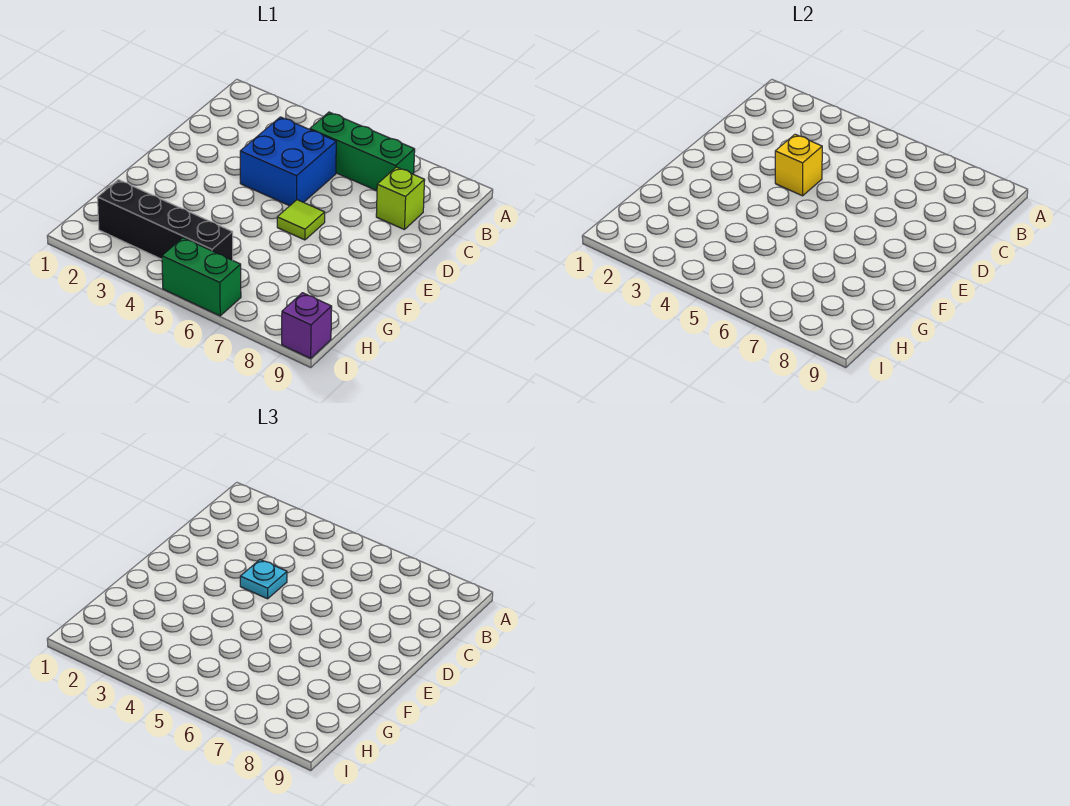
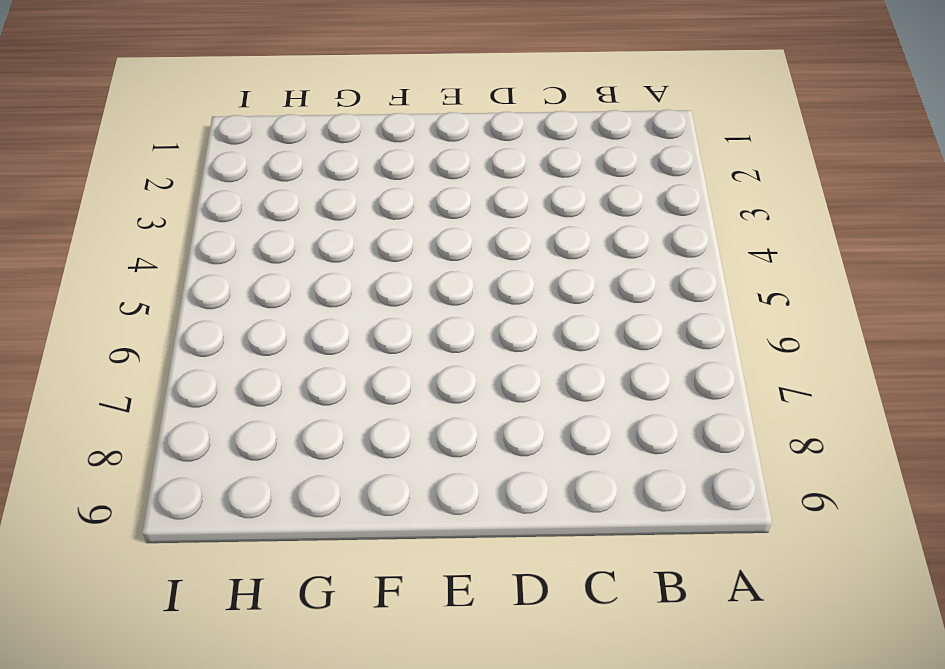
none -> green 1x3 brick [310,112,415,191]
none -> blue 2x2 brick [240,117,336,206]

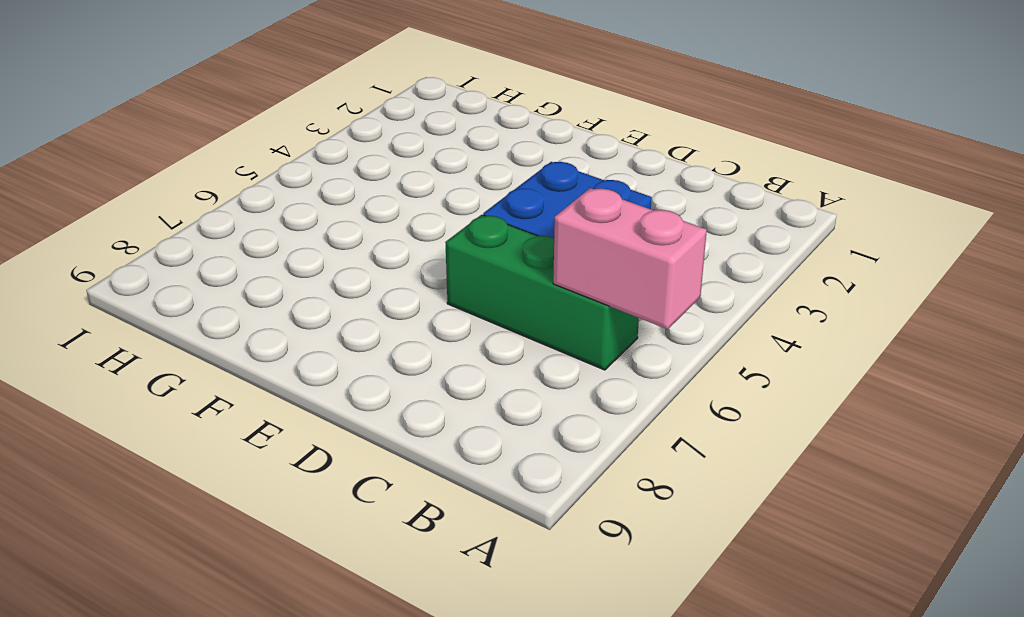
pink 1x2 brick [553,188,707,329] -> none
green 1x3 brick [445,215,639,370] -> green 1x3 brick turned to [310,112,415,191]
none -> lime 1x1 brick [376,167,425,230]
none -> lime 1x1 tile [277,200,325,240]

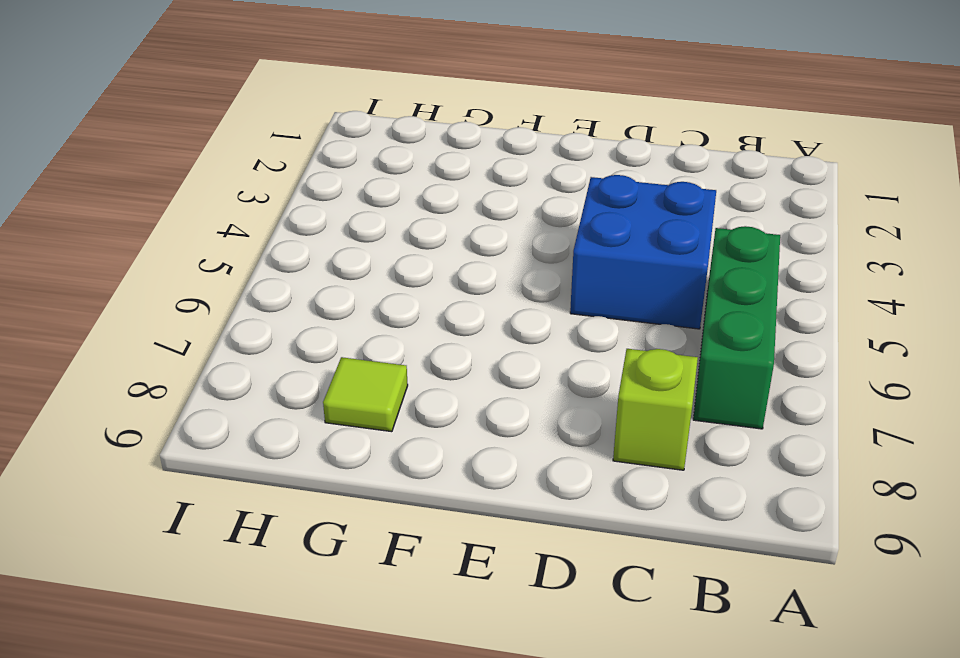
lime 1x1 tile [323,357,408,432] -> lime 1x1 tile moved to [277,200,325,240]
none -> black 1x4 brick [97,180,233,260]
none -> green 1x2 brick [162,238,241,316]

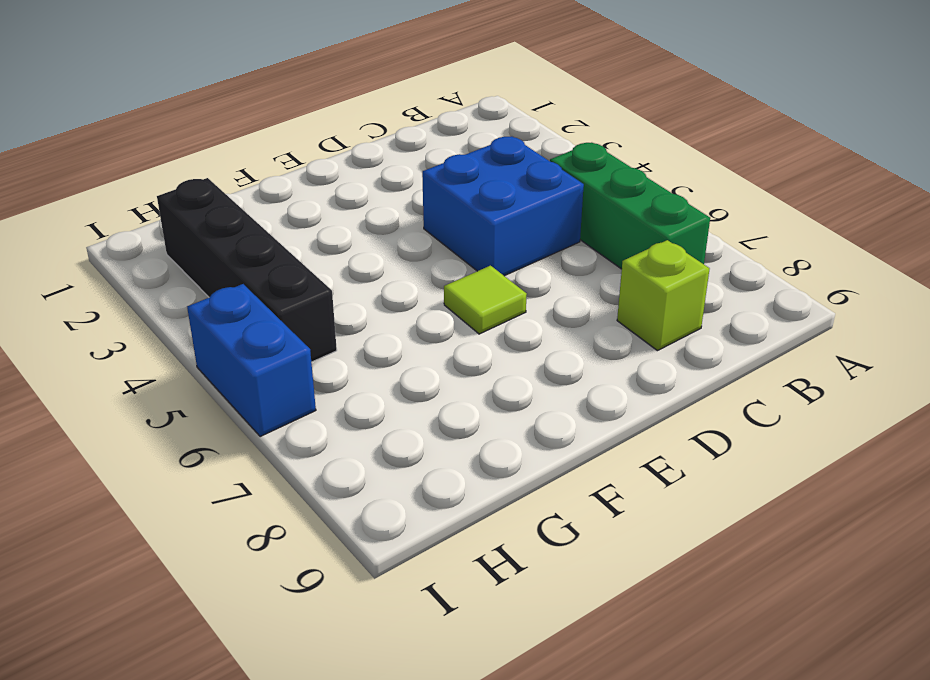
blue 1x2 brick [187,284,316,437] -> green 1x2 brick [162,238,241,316]
none -> purple 1x1 brick [282,293,332,358]
none -> yellow 1x1 brick [775,134,822,196]

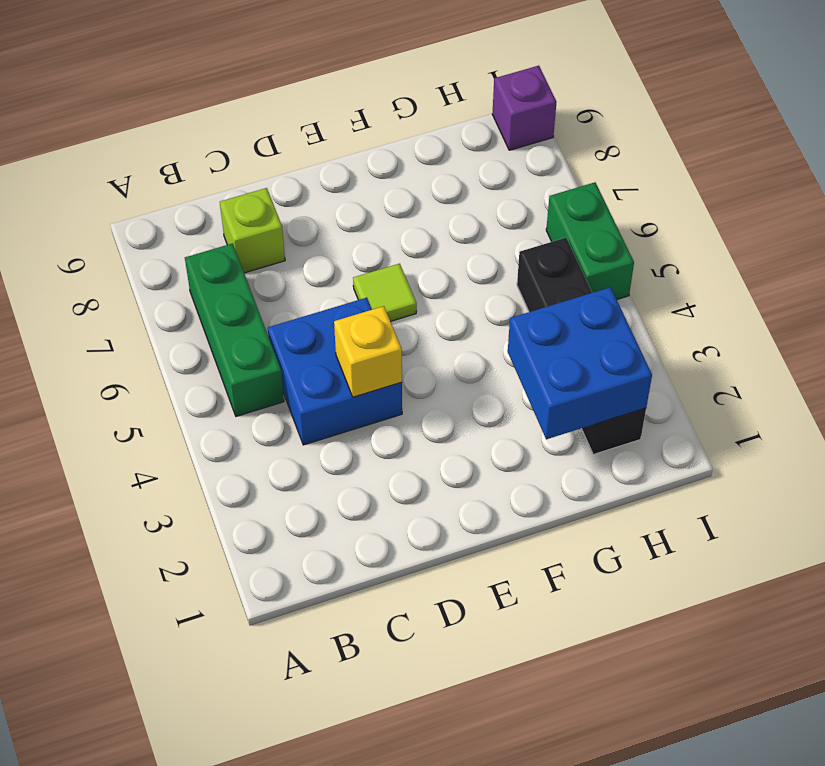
blue 2x2 brick [508,287,652,439] -> none
none -> cyan 1x1 plate [240,560,287,599]

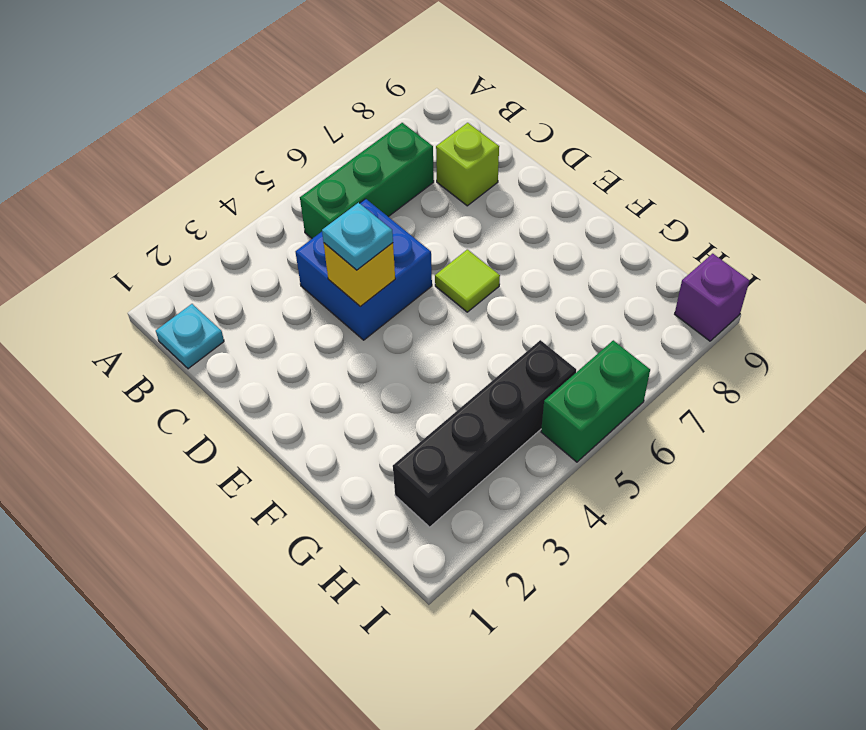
cyan 1x1 plate [156,304,224,369] -> none

